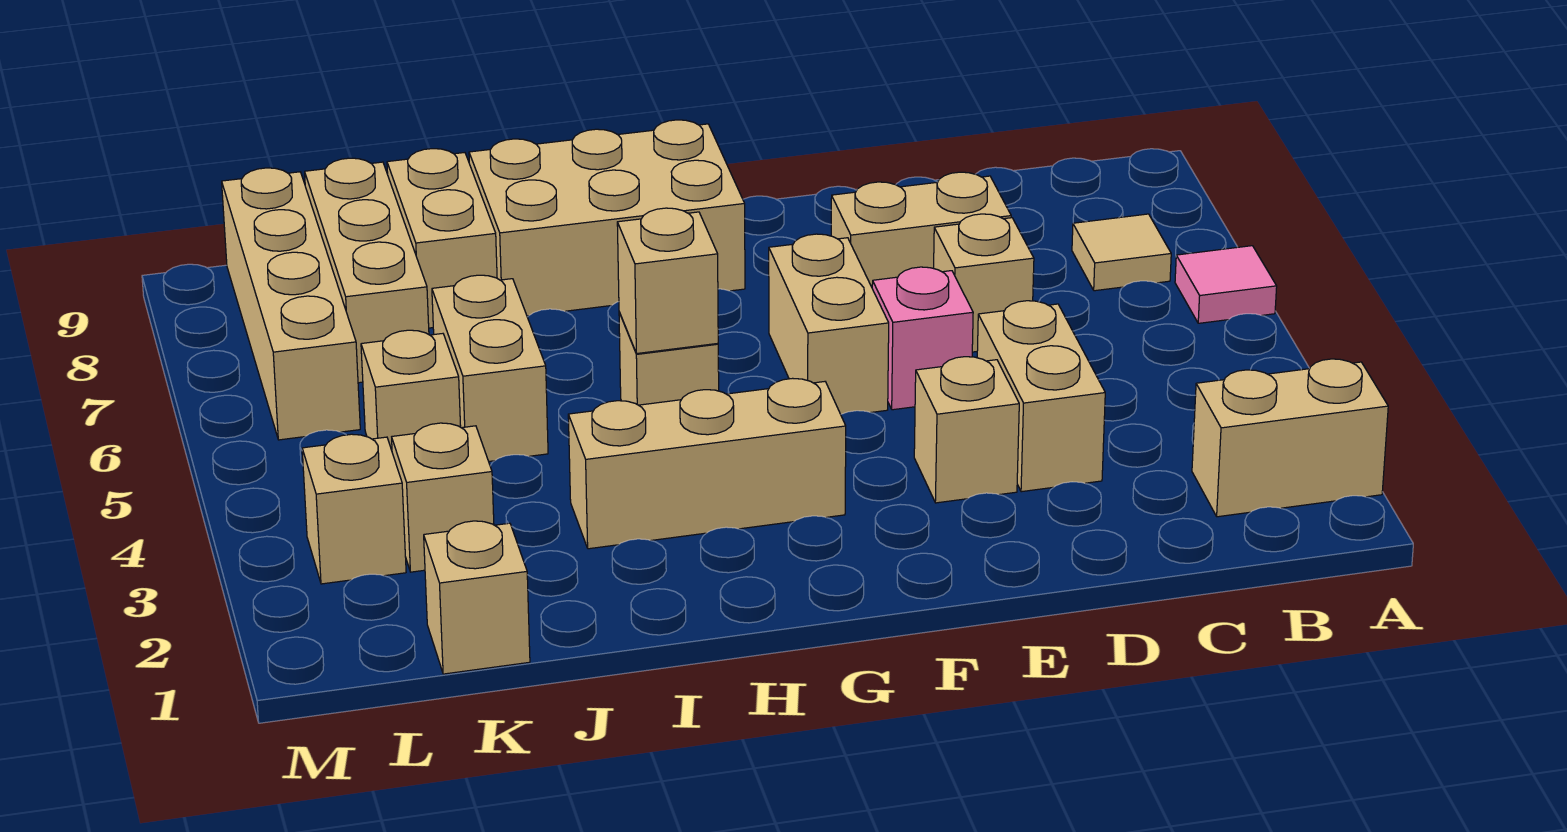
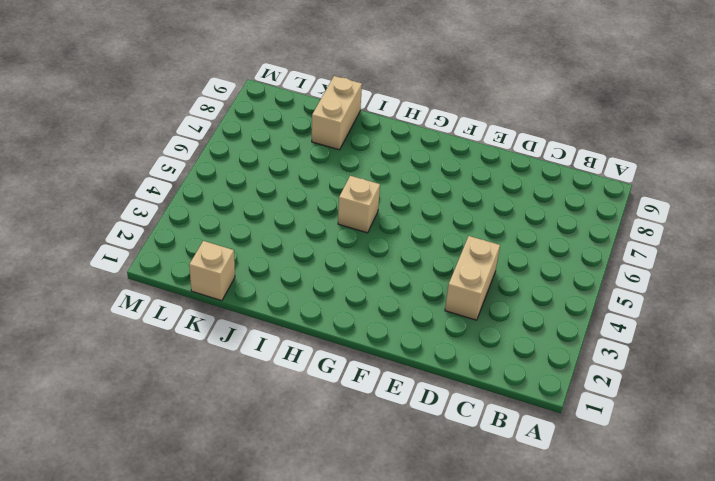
none -> tan 1x2 brick [1192,359,1388,517]
none -> pink 1x1 tile [1175,246,1277,323]
none -> tan 1x1 tile [1072,214,1171,291]

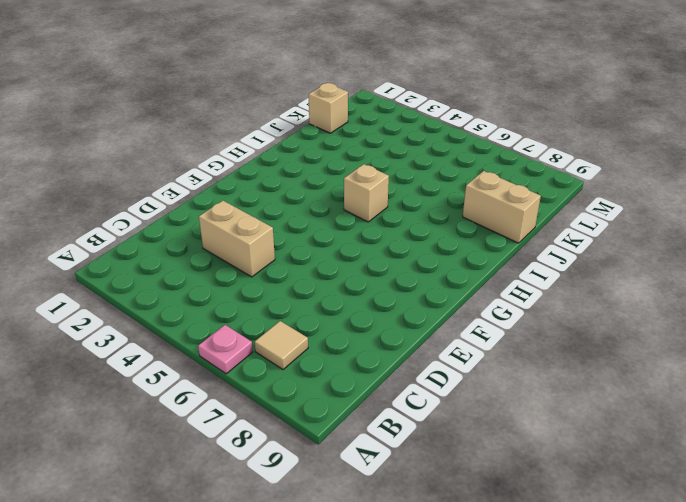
pink 1x1 plate [198,325,253,374] -> pink 1x1 tile [1175,246,1277,323]
none -> tan 1x2 brick [1192,359,1388,517]
none -> tan 1x1 brick [934,214,1034,352]
none -> tan 1x2 brick [831,172,1011,287]

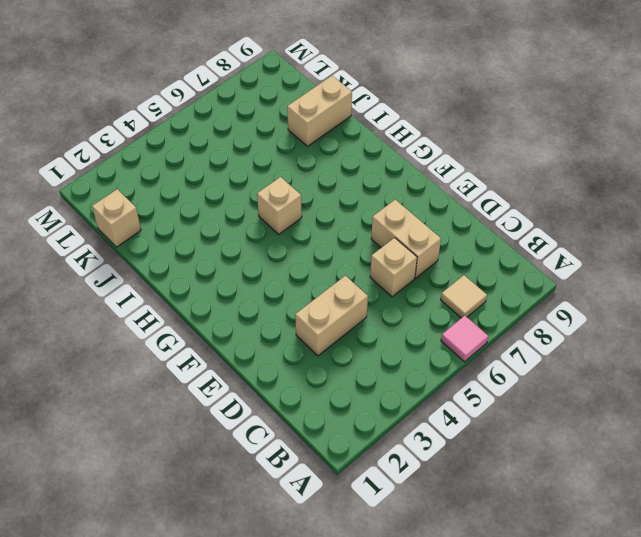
none -> tan 1x2 brick [1192,359,1388,517]
none -> tan 1x1 brick [914,357,1019,503]
none -> pink 1x1 brick [872,267,973,410]

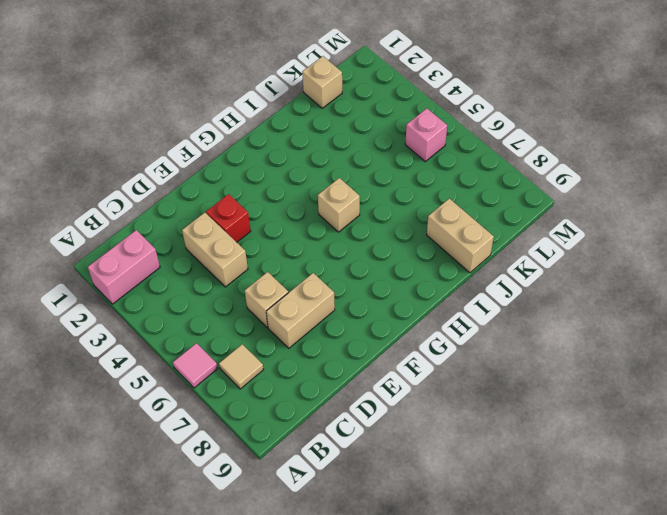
pink 1x2 brick [88,230,160,304] -> tan 1x2 brick [1192,359,1388,517]
red 1x1 brick [206,194,251,242] -> tan 1x1 brick [914,357,1019,503]
pink 1x1 brick [405,108,447,161] -> pink 1x1 brick moved to [872,267,973,410]
none -> tan 1x2 brick [769,234,889,414]
none -> tan 1x3 brick [568,378,846,549]
none -> tan 2x3 brick [469,120,745,316]

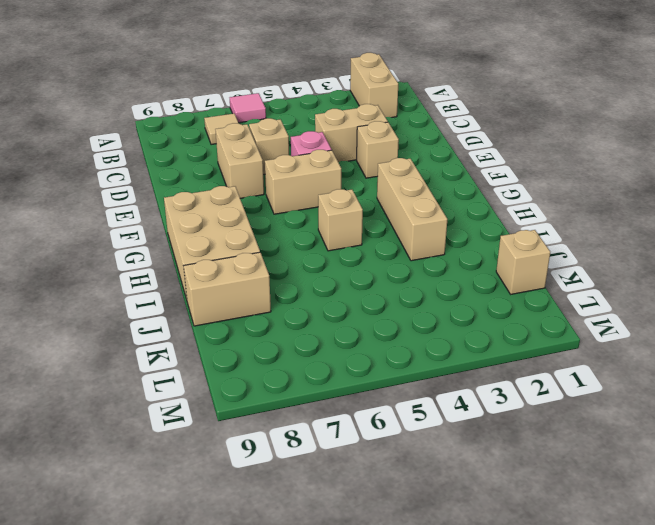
none -> tan 1x2 brick [432,275,548,461]
none -> tan 1x1 brick [392,423,494,572]
none -> tan 1x1 brick [361,330,461,450]

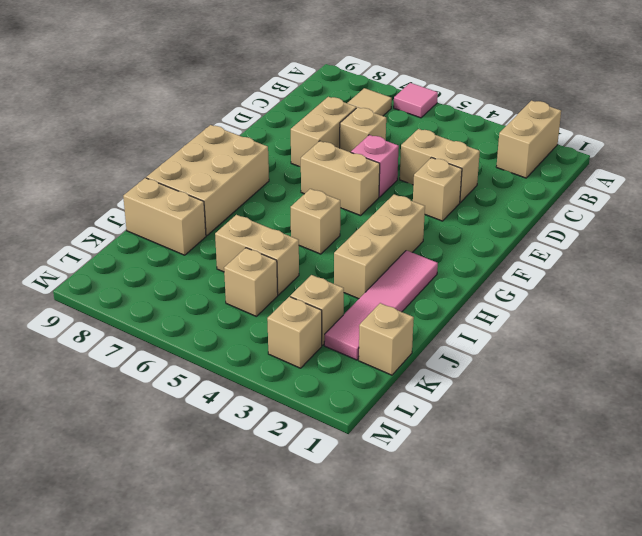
pink 1x4 tile [324,250,438,360] -> none
none -> tan 1x3 brick [305,158,429,383]
none -> tan 1x4 brick [222,168,360,440]
none -> tan 1x1 brick [617,208,718,353]

